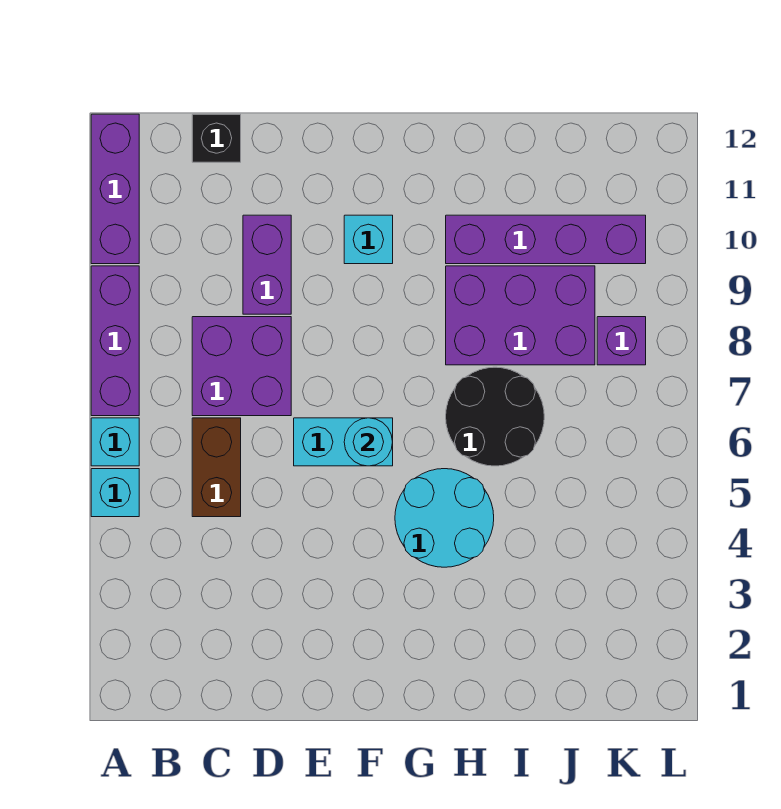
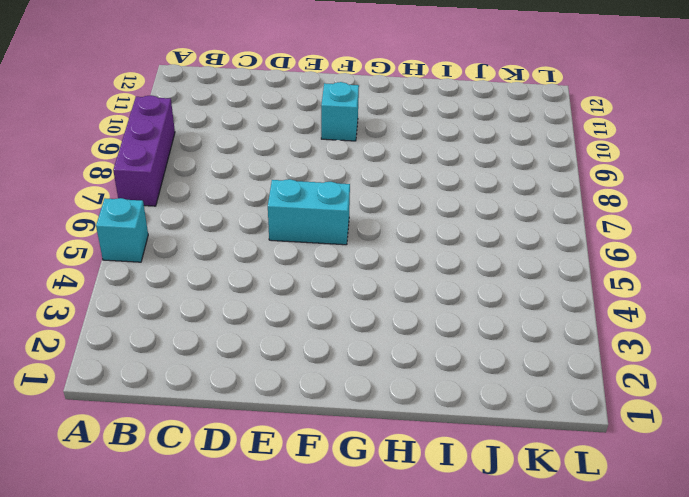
none -> cyan 1x1 brick [91,418,139,466]
none -> purple 1x3 brick [91,114,139,264]
none -> brown 1x2 brick [192,418,241,517]

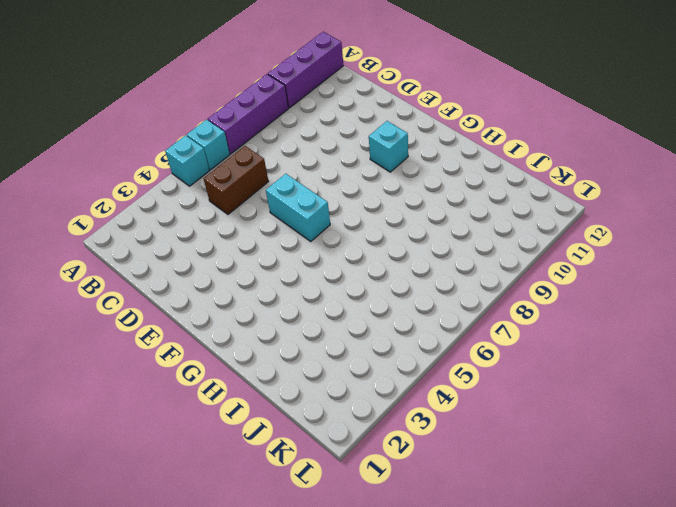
none -> purple 2x2 brick [192,317,291,416]
none -> black 1x1 brick [192,114,241,162]
none -> purple 1x2 brick [243,215,291,314]

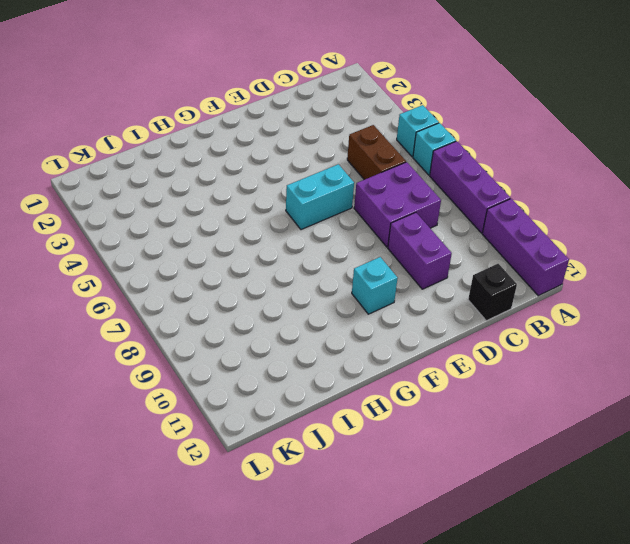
none -> cyan 2x2 round brick [395,469,494,567]
none -> black 2x2 round brick [446,367,544,466]
none -> purple 2x3 brick [446,266,595,365]

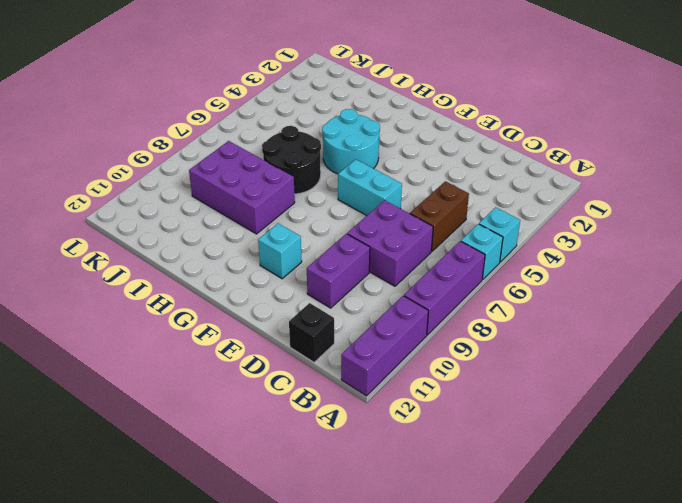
none -> purple 1x4 brick [446,215,646,264]
none -> purple 1x1 brick [597,317,646,365]
none -> cyan 1x1 round brick [344,418,393,466]

